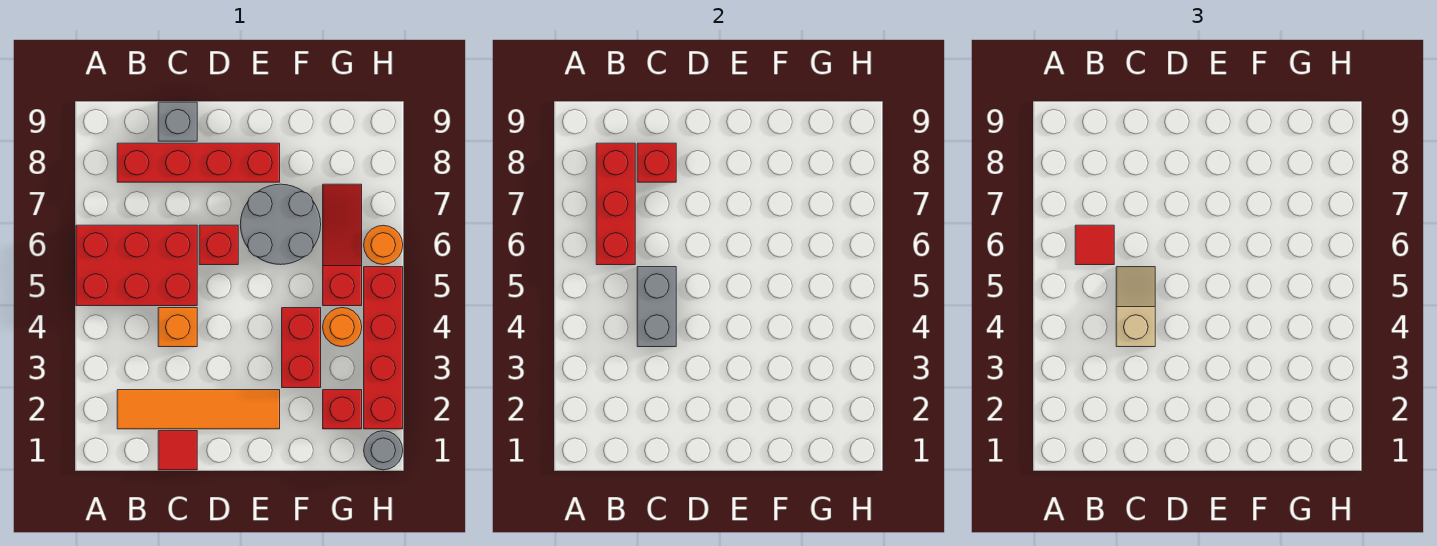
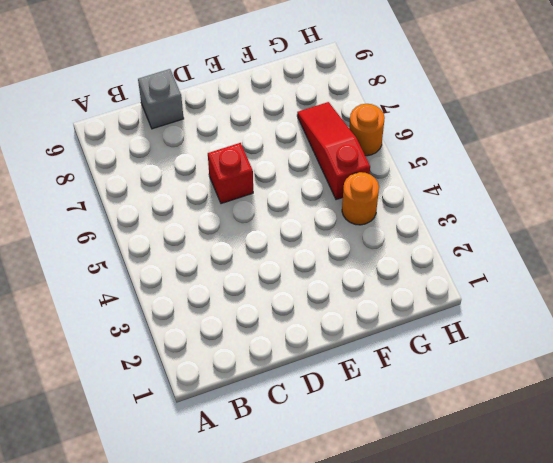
none -> red 2x3 brick [76,225,197,306]
none -> orange 1x4 tile [117,390,280,429]
none -> red 1x4 brick [117,143,280,182]

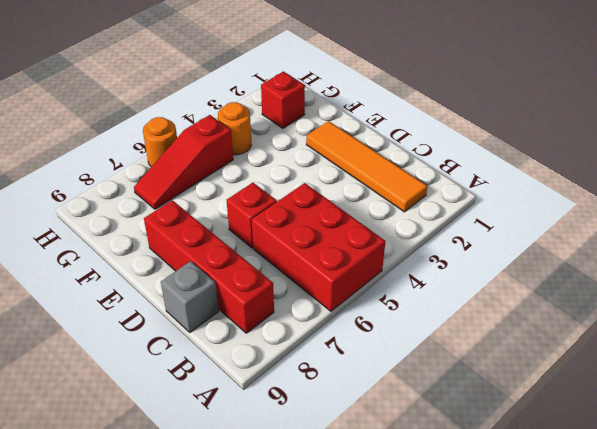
none -> red 1x1 tile [158,431,197,470]
none -> orange 1x1 brick [158,308,197,347]
none -> grey 2x2 round brick [240,184,321,265]

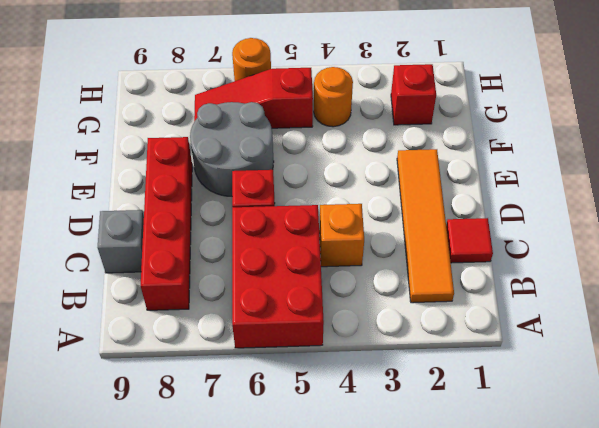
none -> red 1x2 brick [282,308,321,388]
none -> grey 1x1 round brick [364,431,403,470]
none -> red 1x4 brick [364,267,403,429]

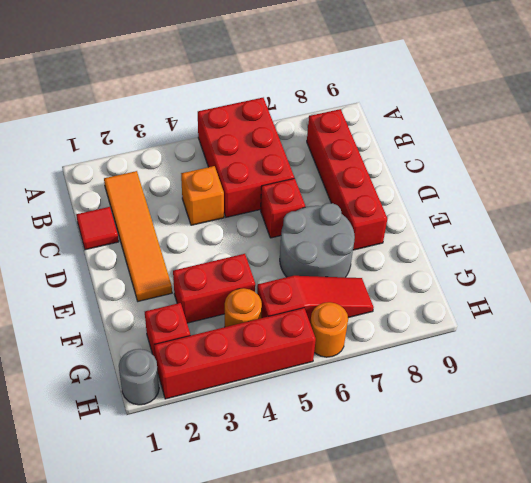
none -> grey 1x1 brick [158,102,197,141]
none -> red 1x3 brick [596,143,635,265]
none -> grey 1x2 brick [637,267,676,347]

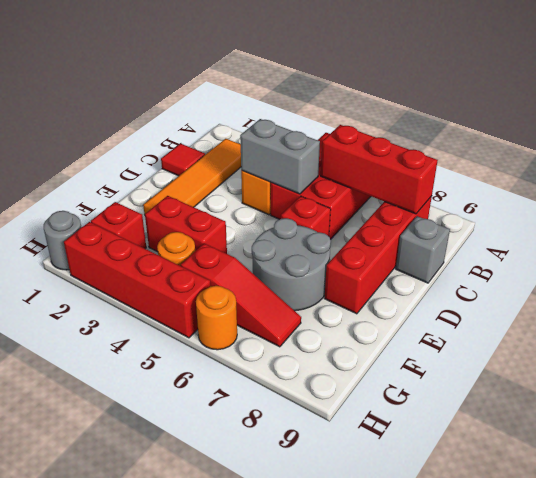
none -> red 1x1 brick [637,143,676,182]
none -> red 1x1 tile [1075,225,1114,265]
none -> tan 1x2 slope [1116,267,1155,347]

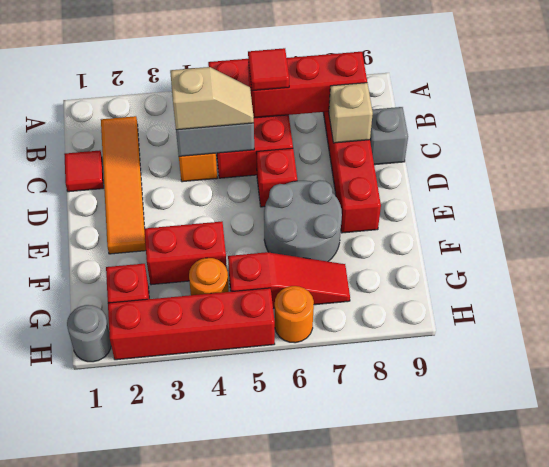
tan 1x1 brick [329,83,373,143] -> red 1x1 brick [637,143,676,182]

